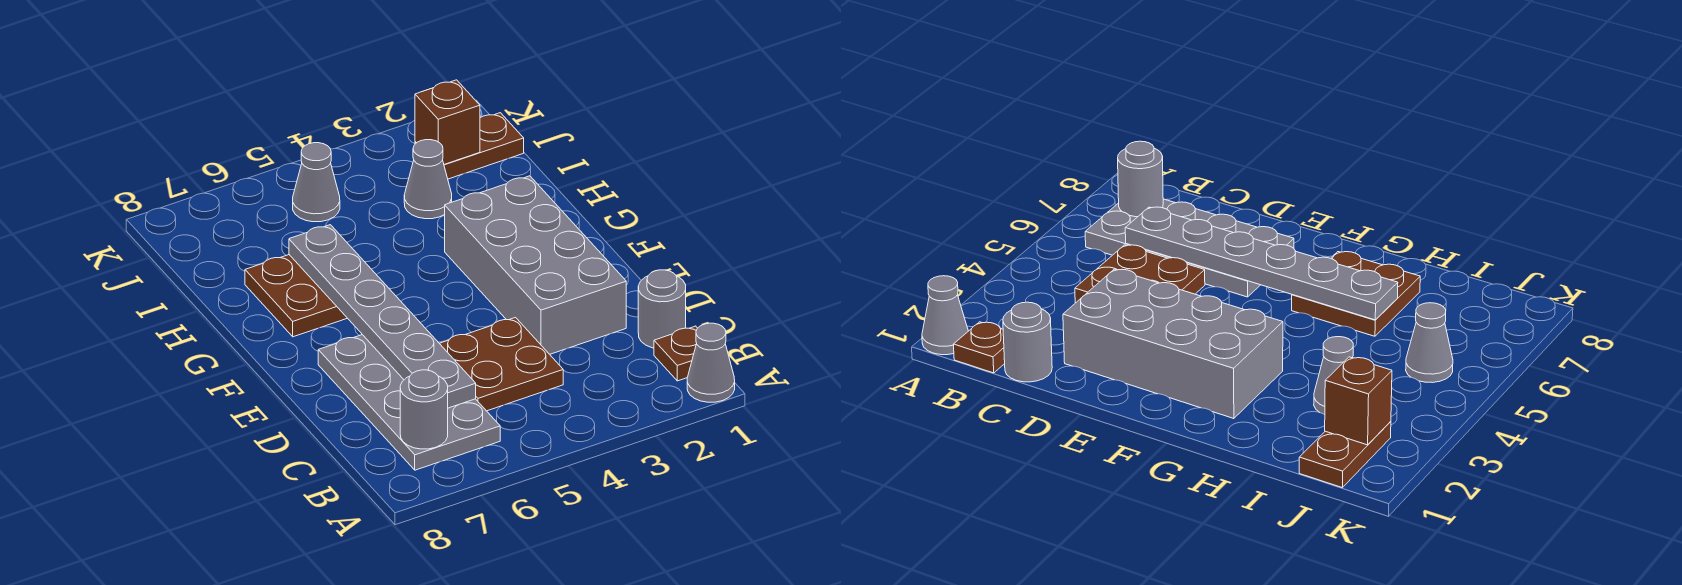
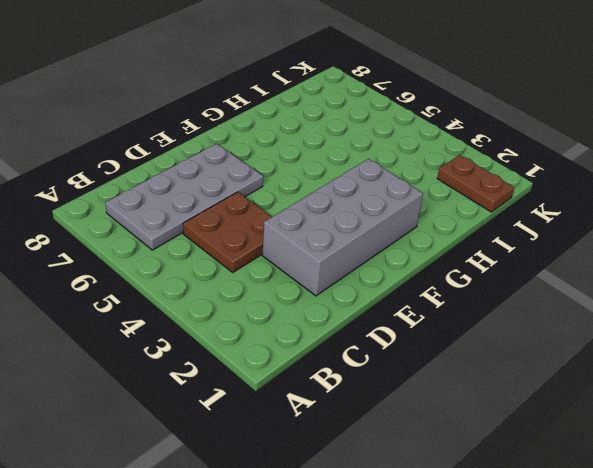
none -> grey 1x1 cone [687,323,735,402]
none -> brown 1x1 plate [654,326,697,381]
none -> grey 1x1 round brick [638,270,686,348]

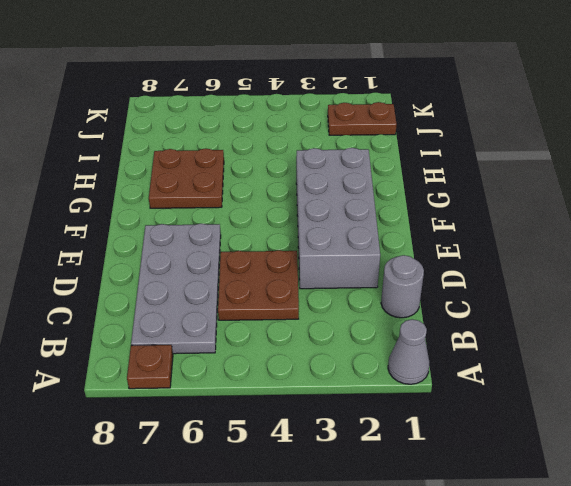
brown 1x1 plate [127,345,173,389] -> brown 1x1 plate moved to [654,326,697,381]
none -> grey 1x1 cone [404,140,452,219]
none -> grey 1x1 cone [293,143,340,222]
none -> grey 1x1 round brick [400,370,448,449]

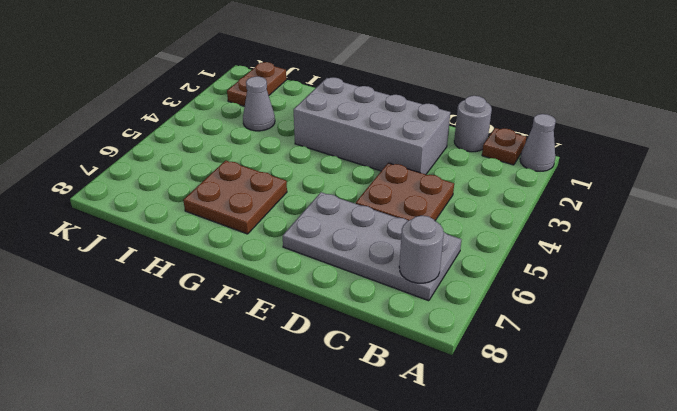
none -> grey 1x1 cone [293,143,340,222]
none -> grey 1x6 plate [289,225,476,408]
none -> brown 1x1 brick [415,80,480,164]

